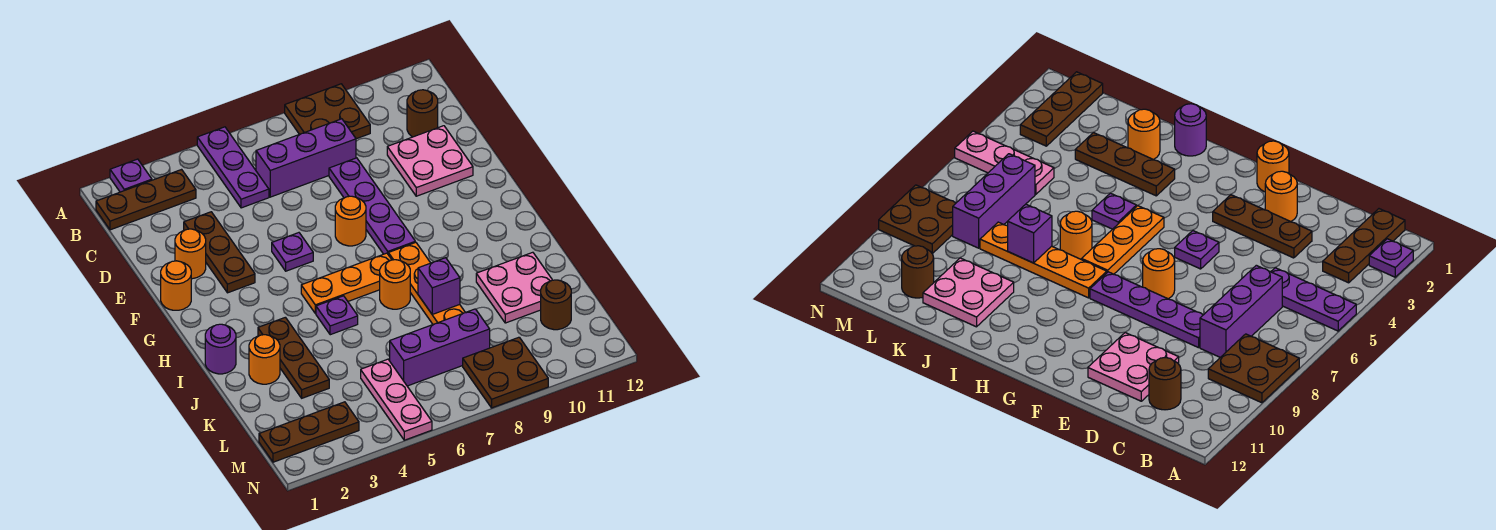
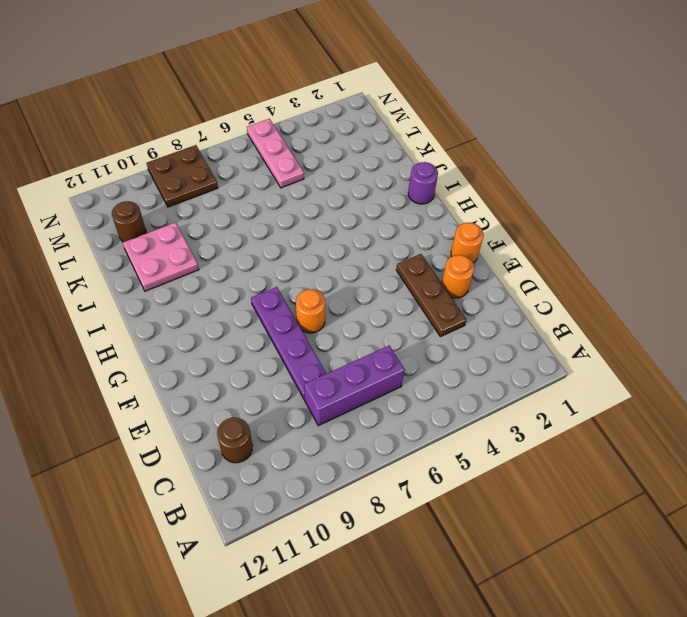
none -> purple 1x1 plate [110,159,152,192]
none -> purple 1x3 plate [197,127,269,208]
none -> brown 2x2 plate [285,84,370,139]

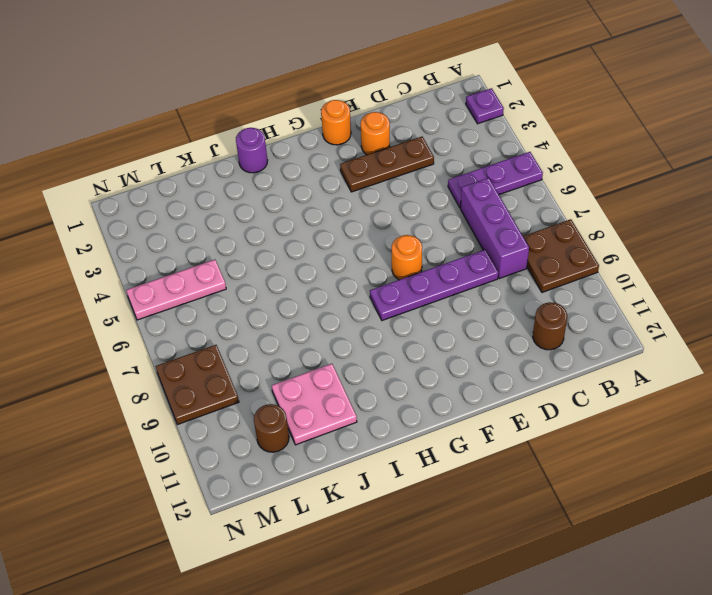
none -> brown 1x3 plate [96,170,196,230]
none -> pink 2x2 plate [387,126,473,196]
none -> purple 1x1 plate [272,233,313,271]

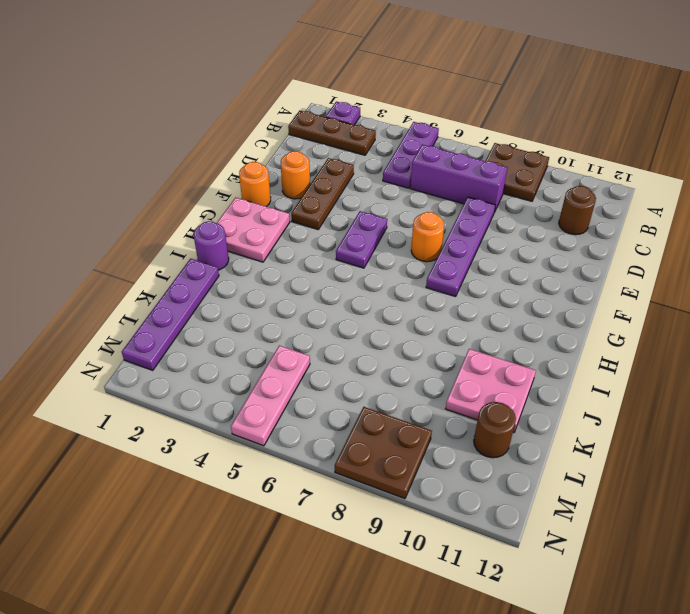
purple 1x2 plate [336,211,387,268] -> purple 1x1 plate [272,233,313,271]
pink 2x2 plate [217,198,290,262] -> pink 2x2 plate moved to [387,126,473,196]
purple 1x4 plate [122,259,219,370] -> brown 1x3 plate [259,402,359,462]
none -> orange 1x3 plate [301,253,392,313]
none -> orange 1x4 plate [388,242,465,324]
none -> brown 1x3 plate [258,317,329,398]

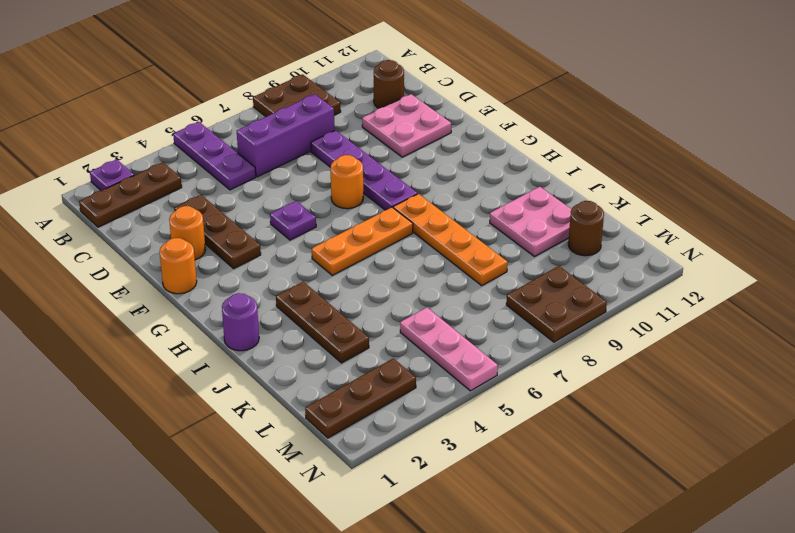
none -> purple 1x1 plate [316,296,358,335]
none -> orange 1x1 round brick [380,260,410,309]
none -> orange 1x1 round brick [249,335,280,384]

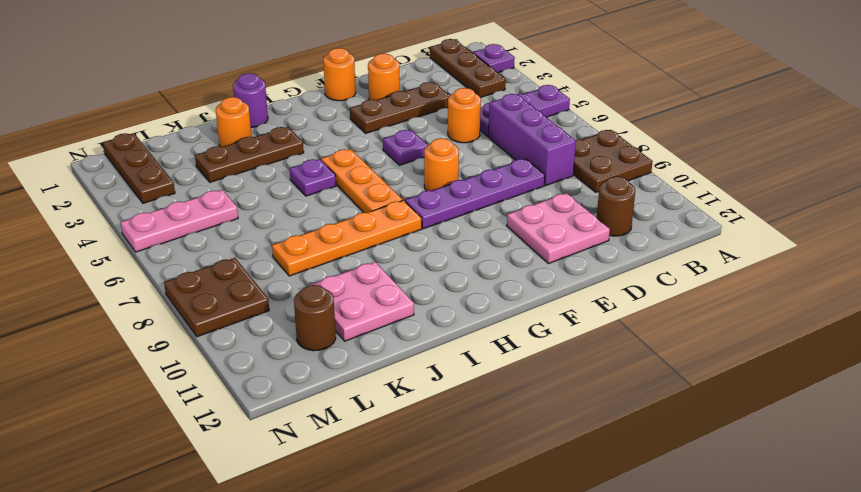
orange 1x1 round brick [448,88,481,143] -> orange 1x1 round brick moved to [380,260,410,309]
none -> purple 1x3 brick [390,309,490,386]
none -> purple 1x1 brick [418,258,460,315]

